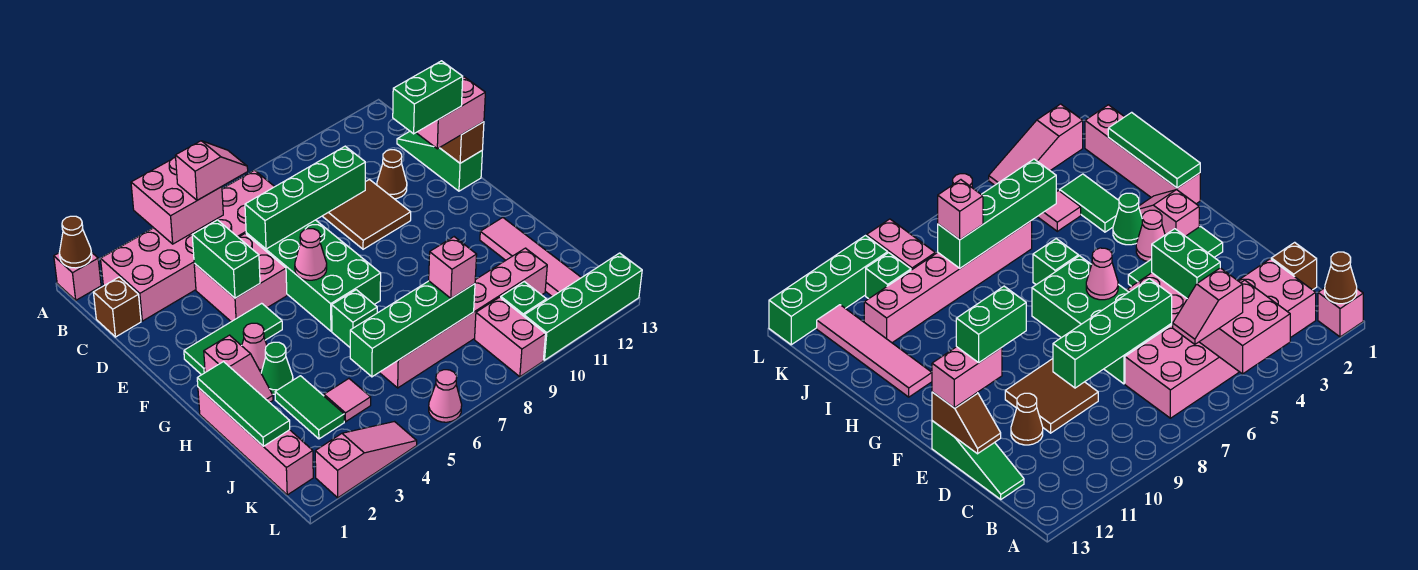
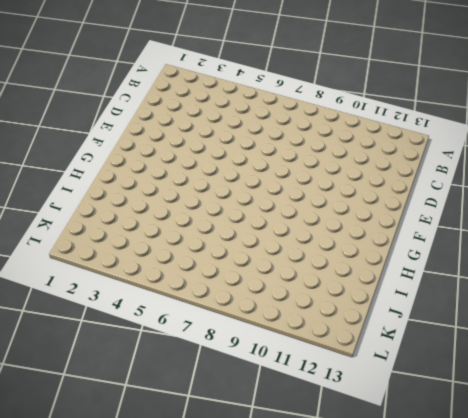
none -> pink 1x1 brick [54,252,101,300]
none -> pink 2x6 brick [101,170,275,321]
none -> brown 1x1 brick [93,277,141,337]
none -> green 1x3 slope [397,132,482,191]

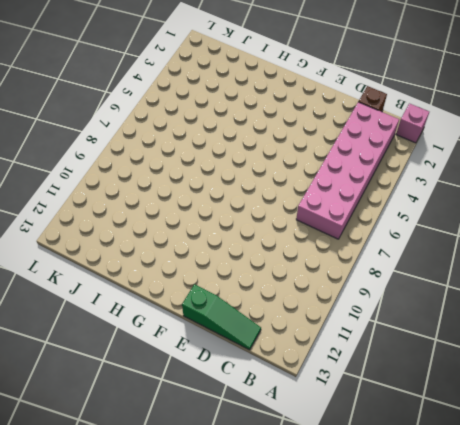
none -> pink 2x2 brick [194,234,287,322]
none -> green 2x4 brick [246,220,381,331]
none -> brown 2x2 tile [323,180,411,249]
none -> brown 1x1 cone [377,150,407,199]

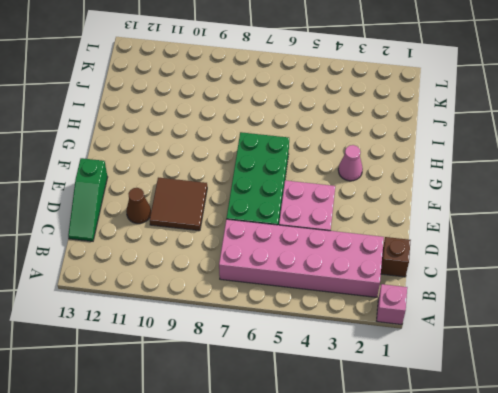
none -> green 1x3 tile [184,303,282,375]
none -> pink 1x2 slope [204,335,273,403]
none -> pink 1x4 brick [198,387,313,495]
none -> green 1x1 cone [261,342,293,394]

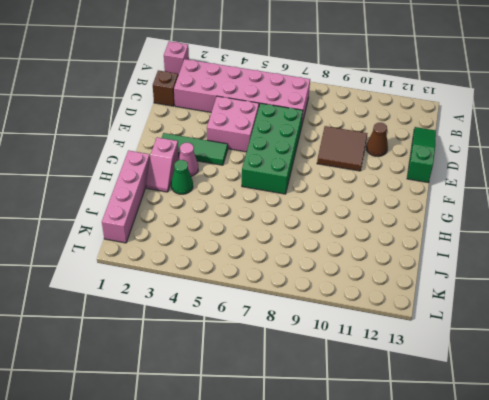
none -> green 1x1 brick [332,290,377,347]
none -> pink 1x4 tile [480,218,581,297]
none -> green 1x2 tile [275,376,344,439]
none -> pink 1x1 tile [324,379,371,422]

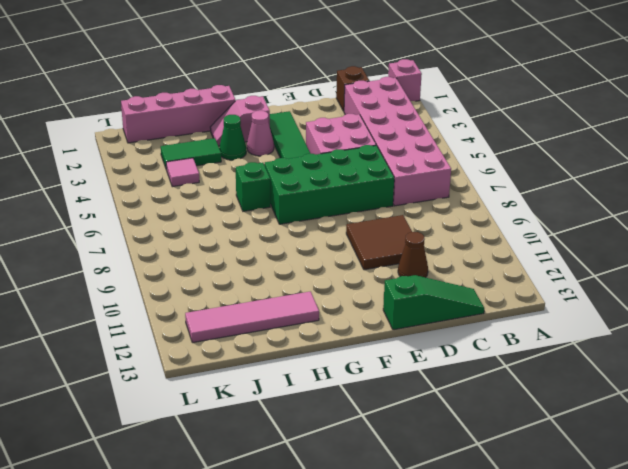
none -> pink 1x6 brick [379,248,547,388]
none -> pink 1x2 brick [475,297,546,377]
none -> green 1x1 brick [501,282,546,316]
none -> pink 1x3 slope [315,422,417,498]

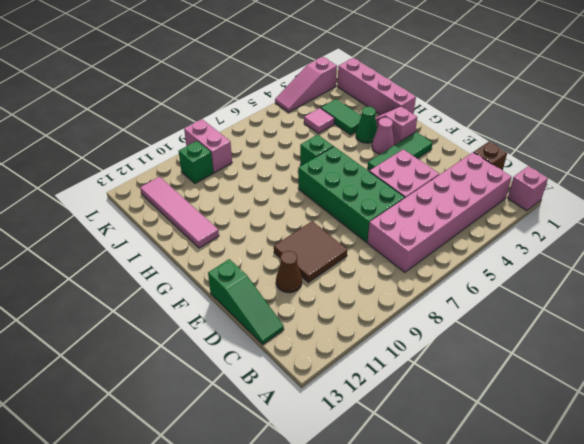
none -> pink 1x6 brick [379,248,547,388]
none -> pink 1x1 cone [429,370,462,422]
none -> green 1x4 brick [524,253,642,360]
none -> brown 1x1 cone [59,216,92,268]

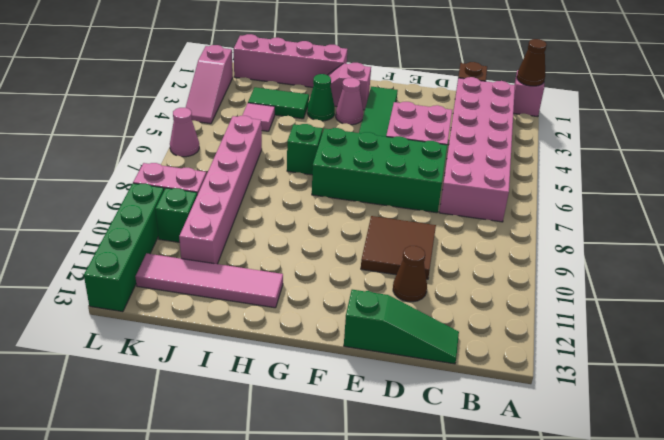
none -> pink 2x2 brick [131,157,223,244]
none -> green 1x2 brick [192,220,260,298]
none -> green 1x4 brick [245,146,365,249]
none -> brown 1x2 slope [440,122,484,163]

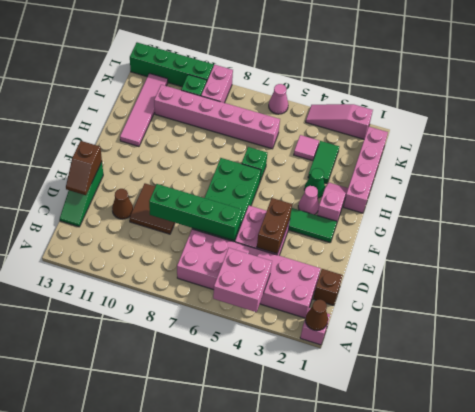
brown 1x2 brick [257,198,292,254] -> green 1x2 brick [192,220,260,298]
none -> pink 1x1 cone [295,229,327,280]
none -> green 1x3 tile [197,362,290,446]
none -> green 1x4 brick [350,281,475,377]
none -> pink 1x2 slope [175,141,248,200]

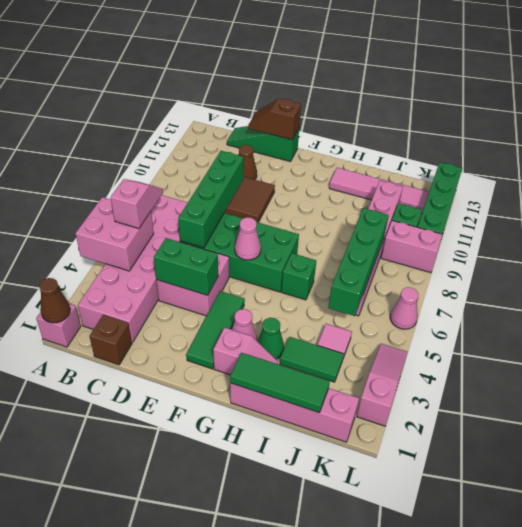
none -> pink 1x2 brick [417,77,485,149]
none -> pink 1x1 brick [429,237,477,298]
none -> green 1x2 brick [393,61,463,134]

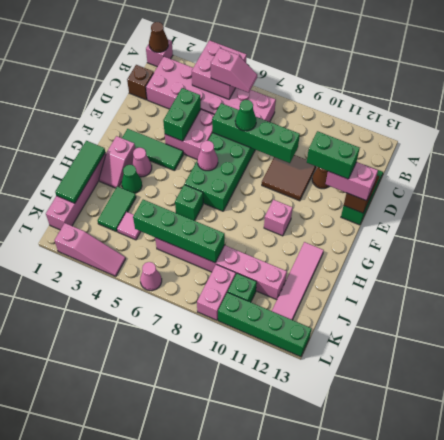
green 1x1 cone [236,100,256,131] -> none
pink 1x1 brick [264,200,293,236] -> pink 1x1 brick moved to [429,237,477,298]

